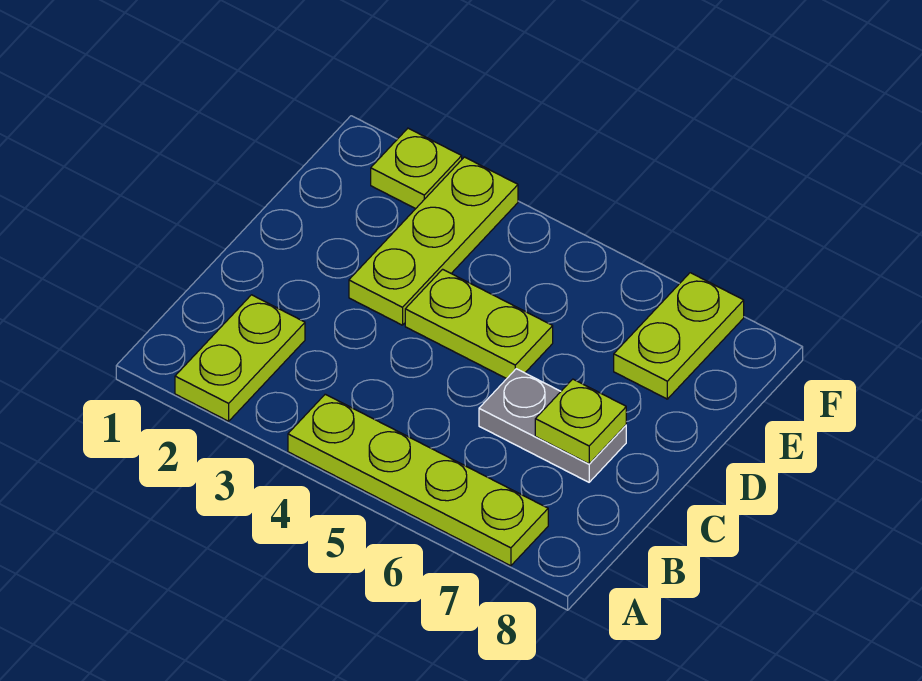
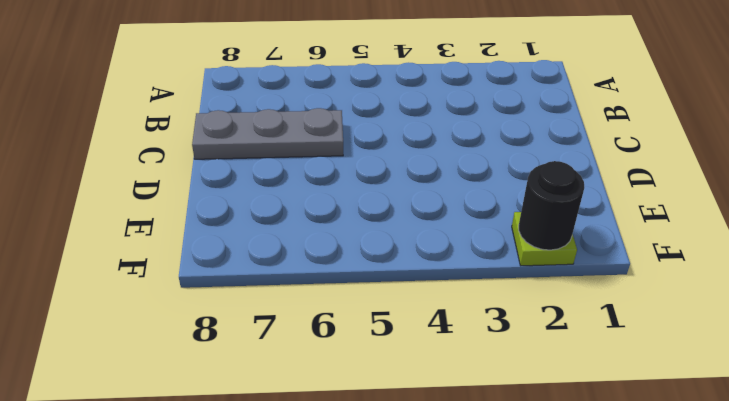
grey 1x3 plate [192,108,343,159] -> grey 1x2 plate [479,369,626,482]
black 1x1 round brick [519,161,584,250] -> none
none -> lime 1x2 plate [175,295,305,421]
none -> lime 1x4 plate [288,394,548,566]

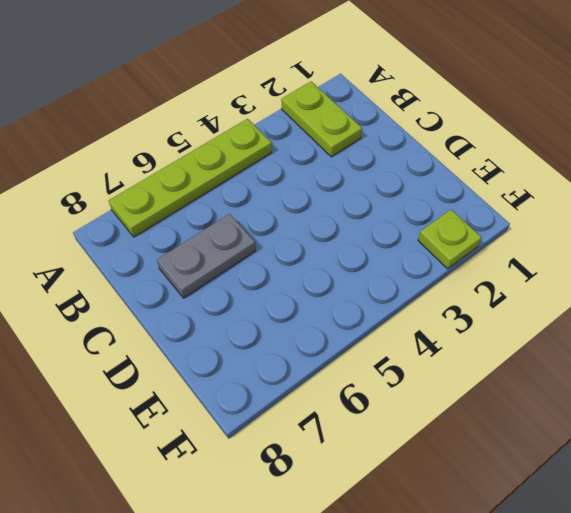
none -> lime 1x3 plate [349,157,518,325]
none -> lime 1x2 plate [405,269,553,379]

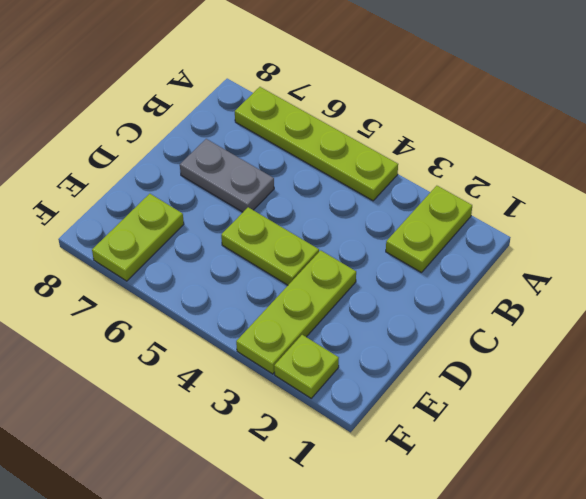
none -> lime 1x1 plate [535,379,626,464]

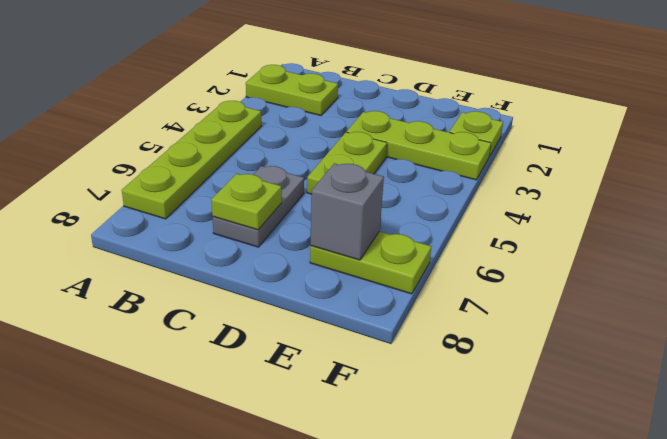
grey 1x1 brick [310,163,384,260] -> none

